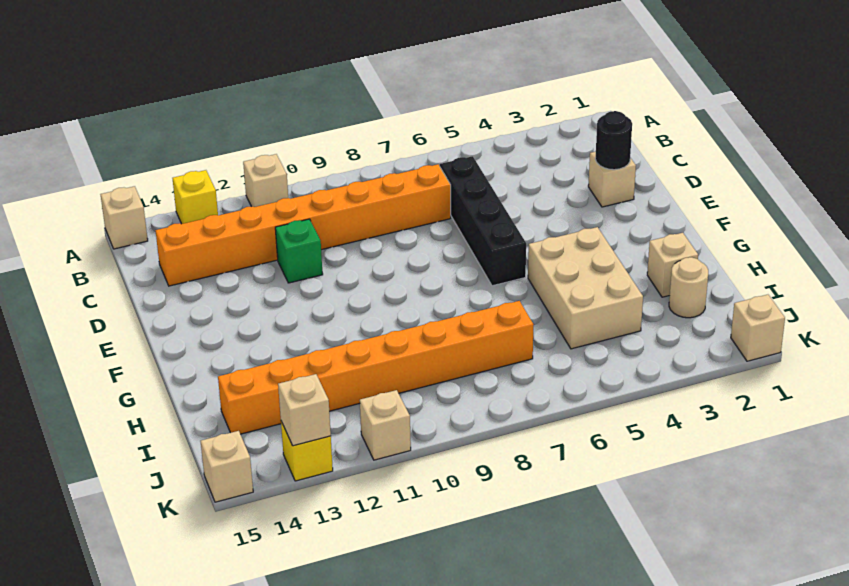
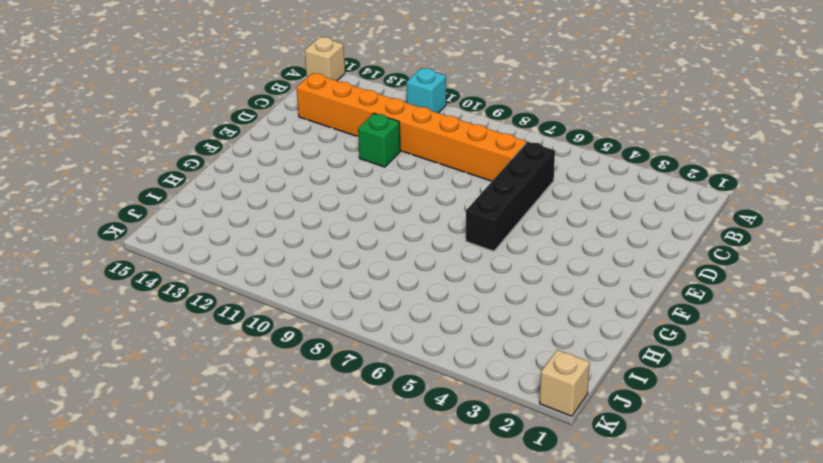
cyan 1x1 brick [406,68,446,113] -> tan 1x1 brick [243,154,288,207]
none -> yellow 1x1 brick [173,170,218,224]
none -> tan 1x1 brick [588,152,636,207]
none -> tan 2x3 brick [528,227,643,349]

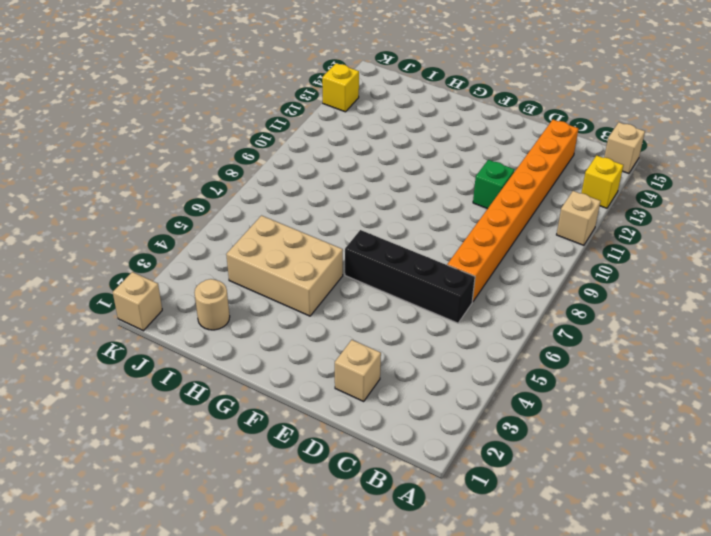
none -> tan 1x1 brick [647,233,698,297]
none -> orange 1x8 brick [218,301,534,434]
none -> tan 1x1 brick [360,390,411,460]

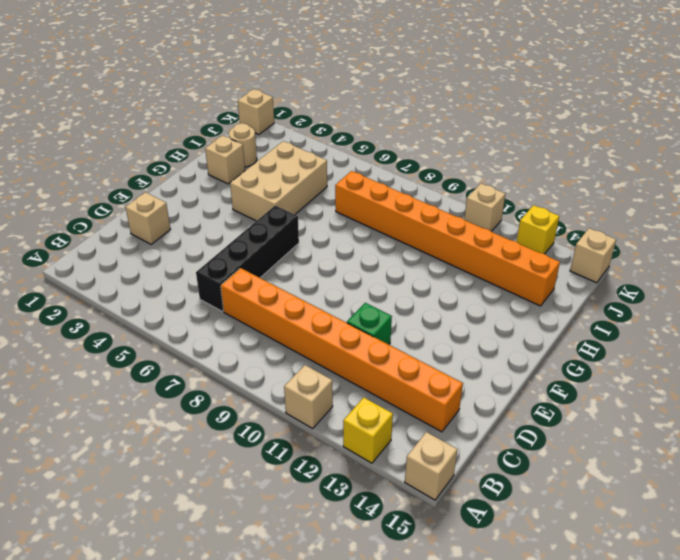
none -> black 1x1 round brick [595,111,632,170]
none -> tan 1x1 brick [278,374,331,446]

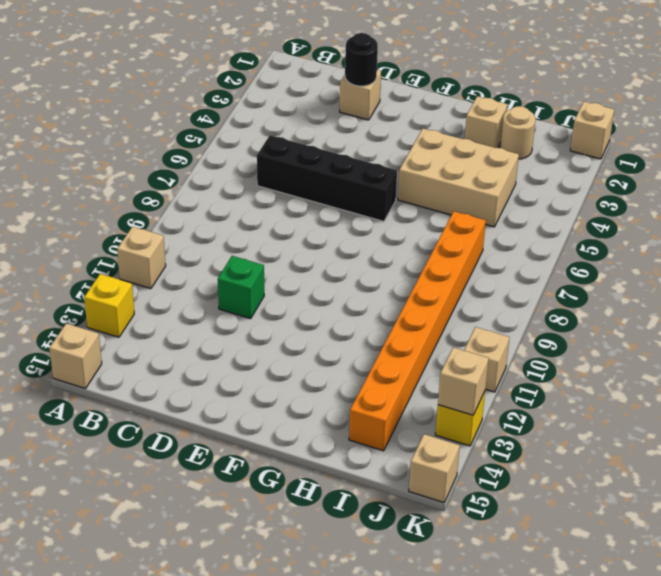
none -> orange 1x8 brick [155,164,451,286]

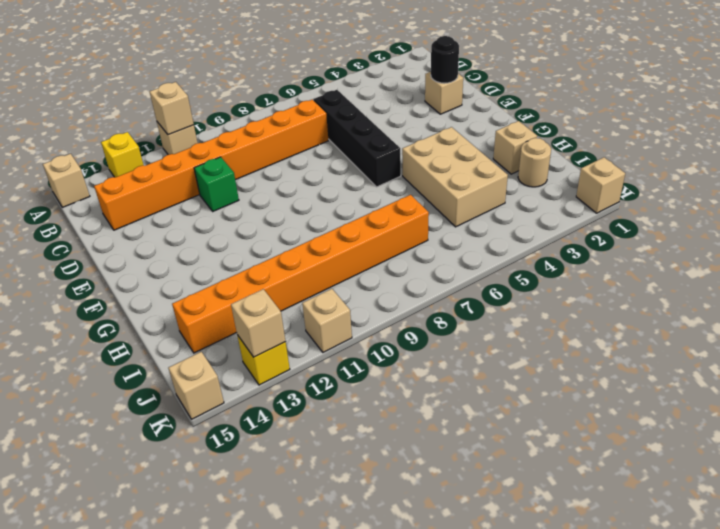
tan 1x1 brick [150,82,194,135] -> none

